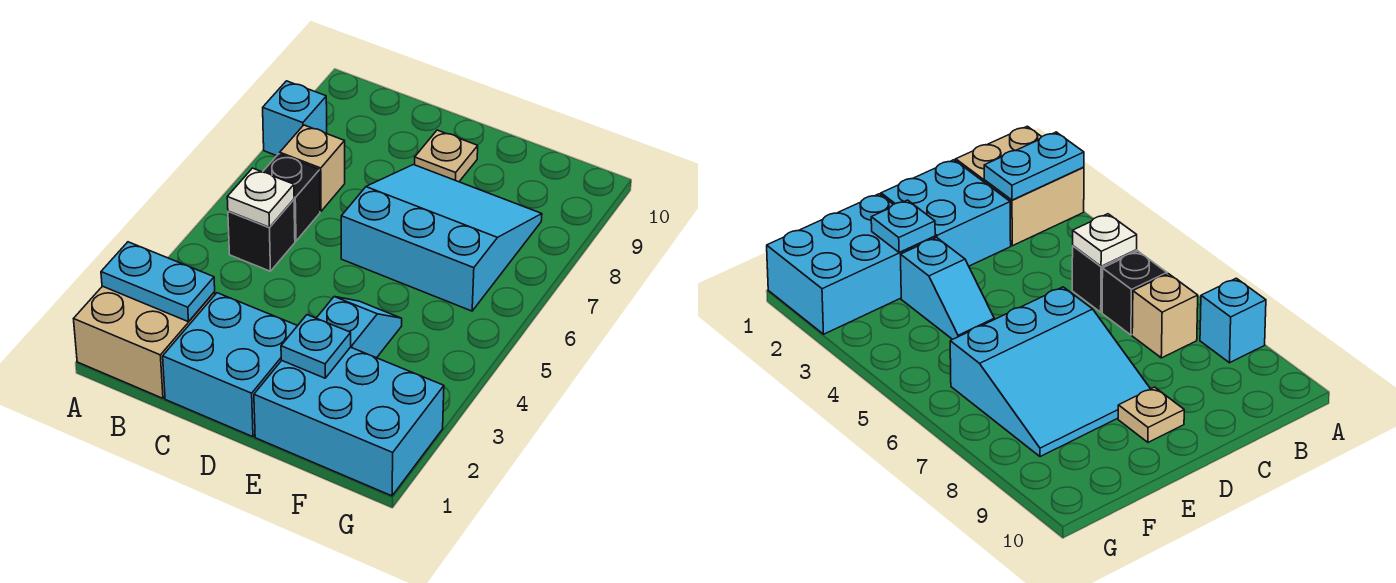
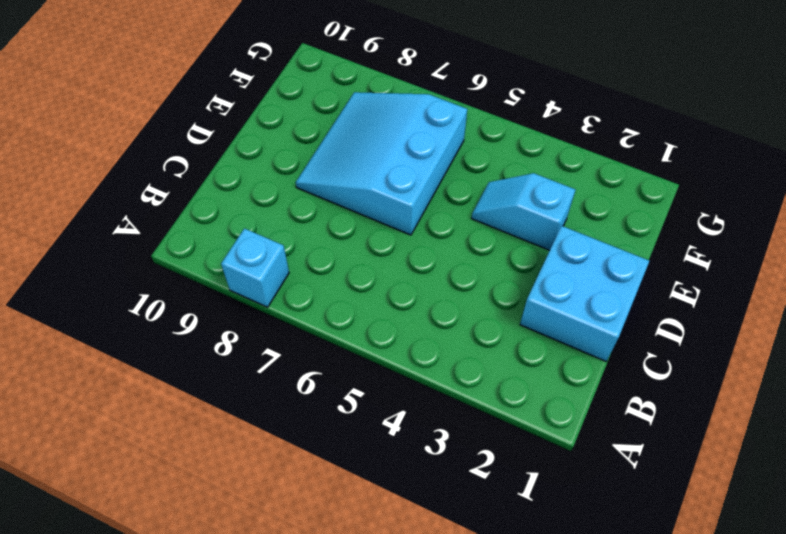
none -> tan 2x2 brick [74,286,215,398]
none -> black 1x1 brick [228,200,295,271]
none -> black 1x1 brick [263,154,320,241]

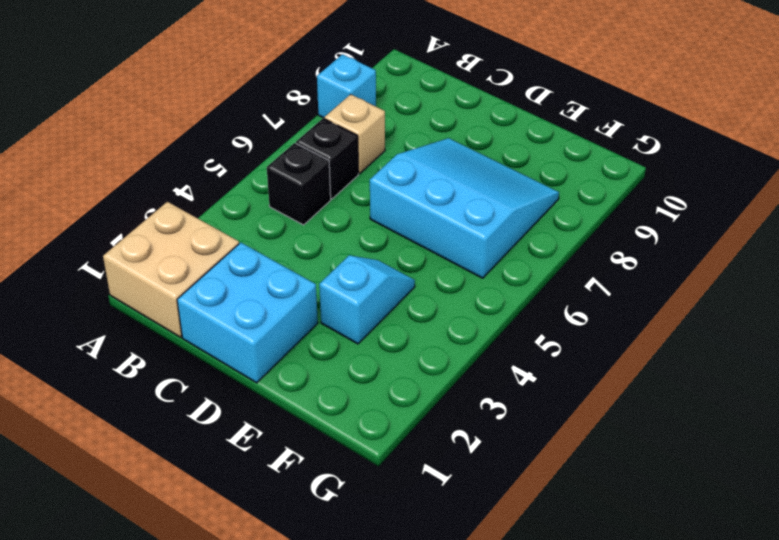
none -> tan 1x1 plate [415,130,478,182]
none -> cyan 2x3 brick [254,347,444,496]
none -> cyan 1x2 plate [101,242,215,322]

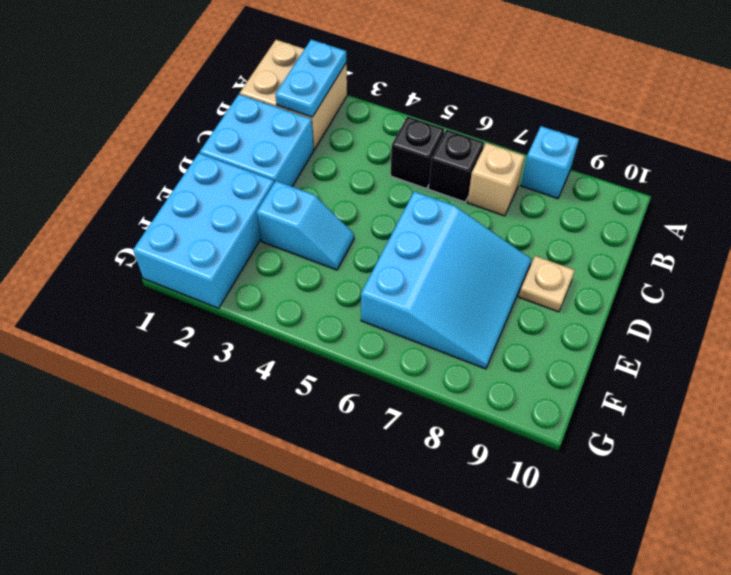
none -> white 1x1 plate [227,168,294,227]
none -> cyan 1x1 plate [281,315,351,378]

